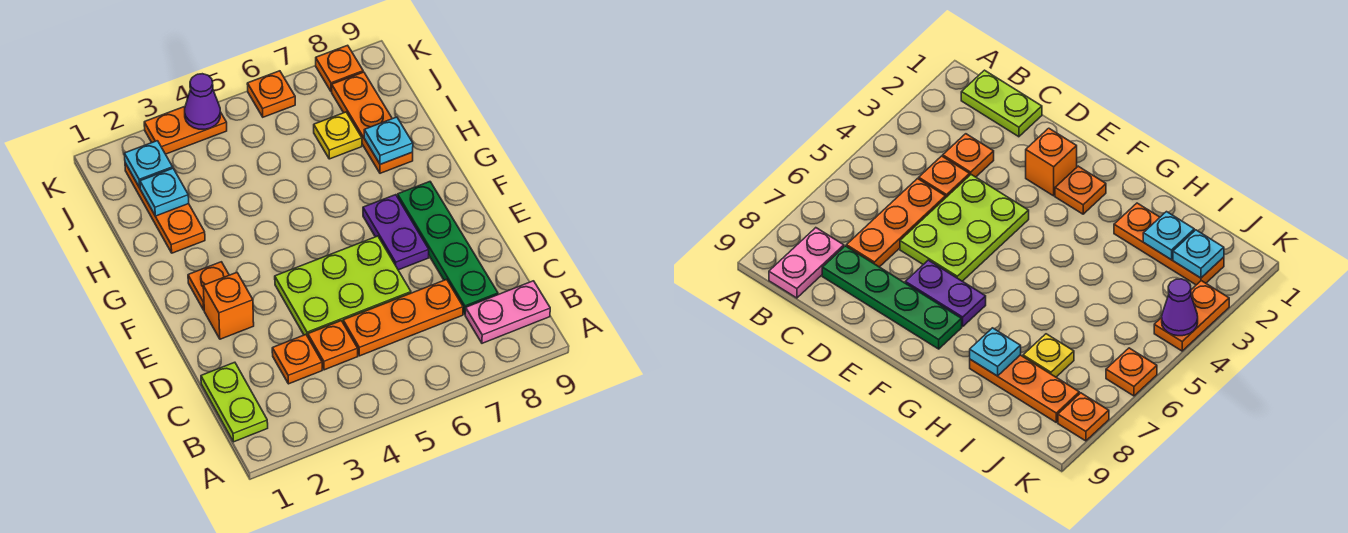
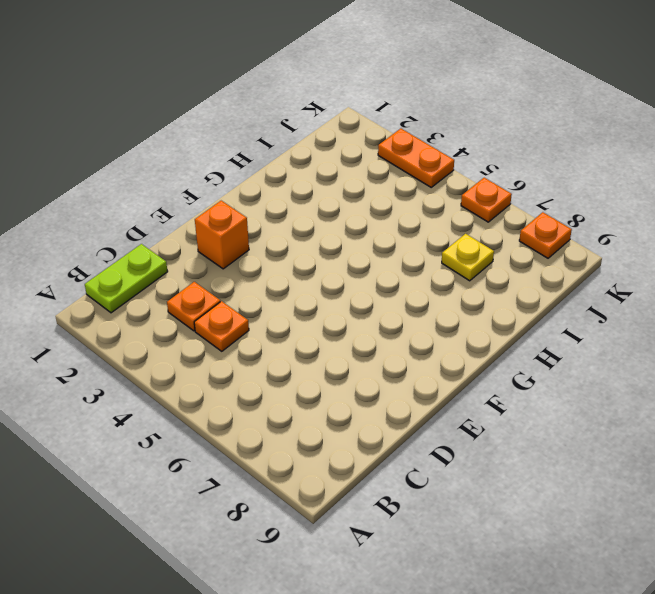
none -> pink 1x2 plate [465,281,550,343]
none -> orange 1x3 plate [343,279,463,356]
none -> green 1x4 plate [397,182,498,314]

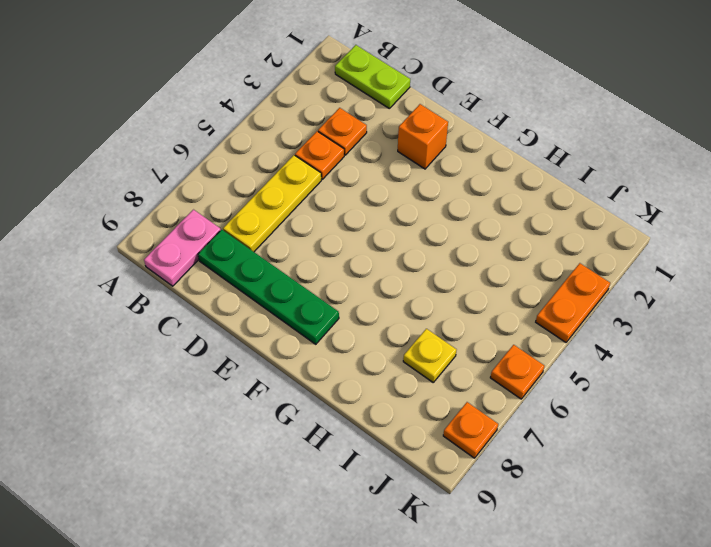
yellow 1x3 plate [223,155,321,252] -> orange 1x3 plate [343,279,463,356]
none -> lime 2x3 plate [275,236,411,337]
none -> purple 1x2 plate [363,195,429,270]
none -> orange 1x1 plate [188,262,229,310]

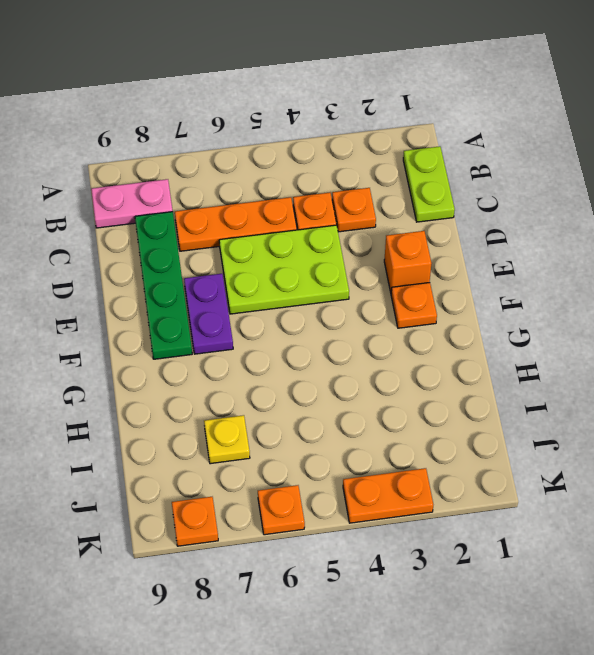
none -> orange 1x3 plate [125,163,205,253]
none -> orange 1x3 plate [332,72,413,173]
none -> cyan 1x1 plate [364,117,413,164]

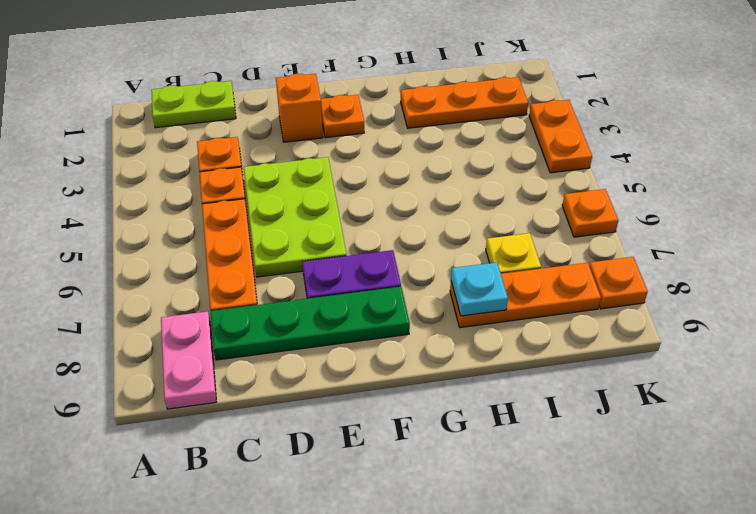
none -> cyan 1x1 plate [140,168,189,216]
none -> cyan 1x1 plate [124,141,173,188]
none -> purple 1x1 cone [185,74,221,129]

